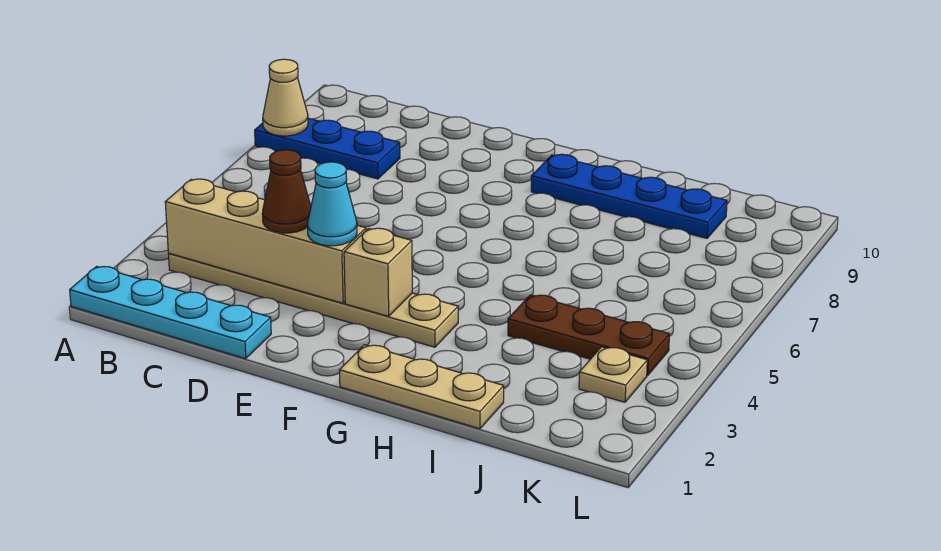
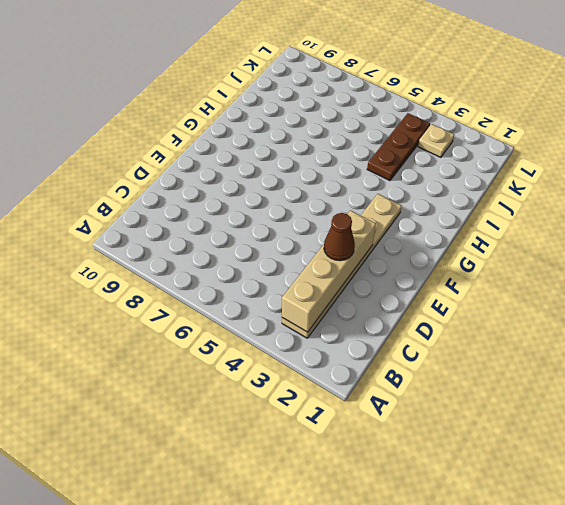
none -> cyan 1x4 plate [70,266,271,359]
none -> blue 1x3 plate [255,118,400,179]
none -> tan 1x3 plate [340,345,504,429]

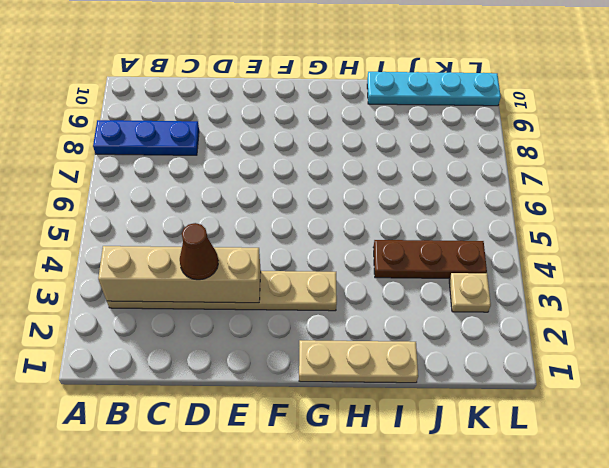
cyan 1x4 plate [367,72,501,106] -> cyan 1x4 plate moved to [70,266,271,359]
none -> blue 1x4 plate [531,154,727,238]
none -> tan 1x1 cone [263,59,308,136]
none -> tan 1x1 brick [344,228,412,316]

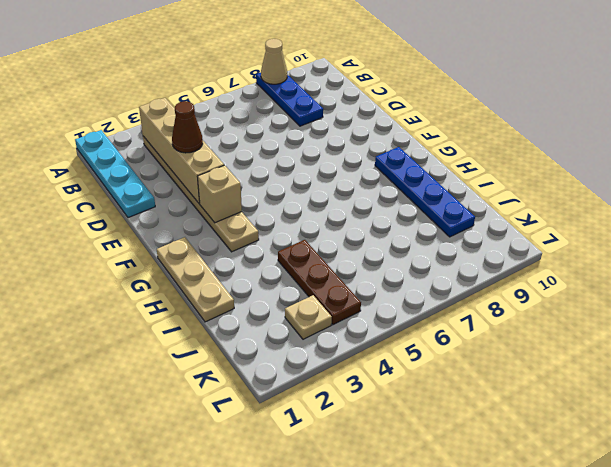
none -> cyan 1x1 cone [307,162,357,246]

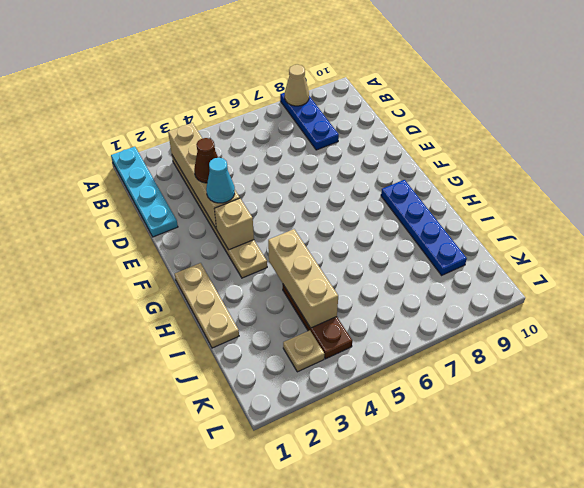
tan 1x3 brick [268,229,338,328] -> none

